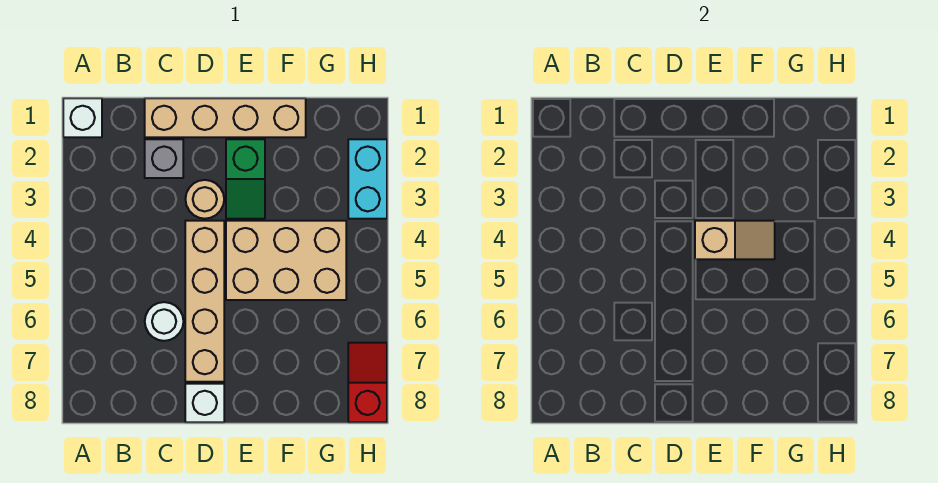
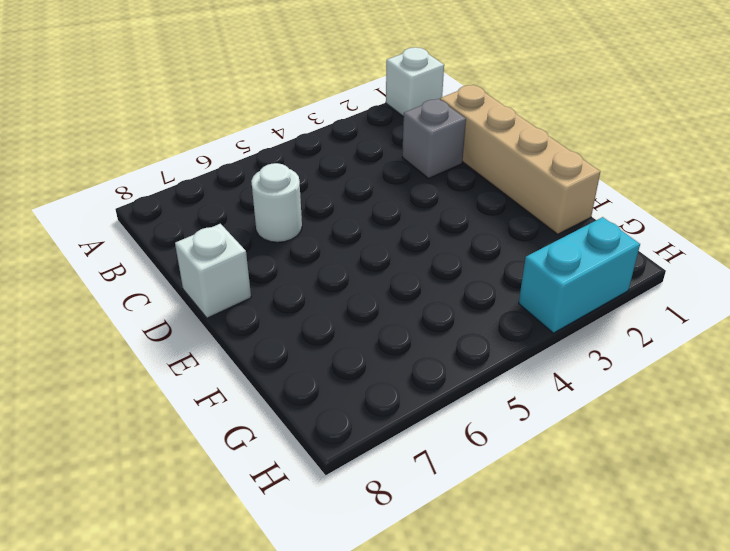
none -> tan 1x1 round brick [185,180,224,219]
none -> tan 1x4 brick [185,221,224,382]
none -> green 1x2 slope [226,139,265,219]

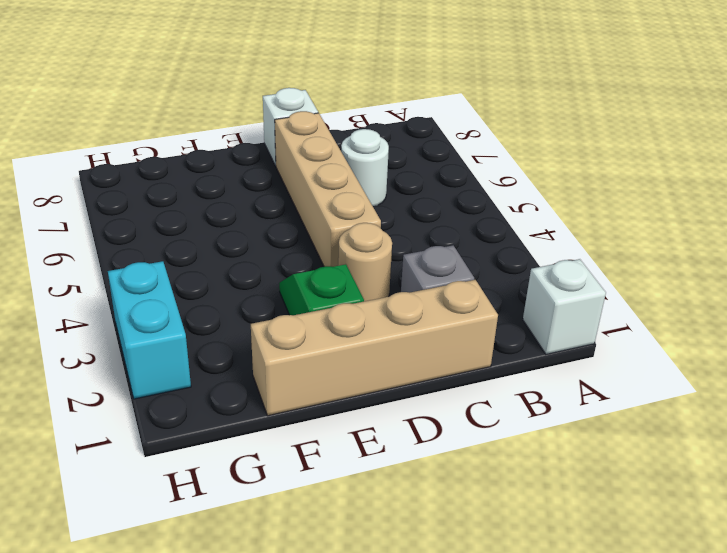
none -> tan 2x3 brick [226,221,346,300]
none -> red 1x2 slope [348,343,387,422]
none -> tan 1x2 slope [695,221,775,259]

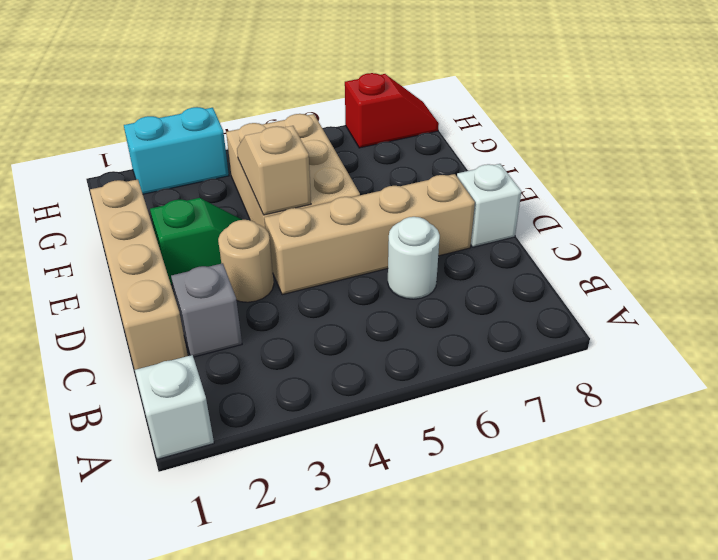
red 1x2 slope [345,73,439,148] -> red 1x2 slope turned to [348,343,387,422]

